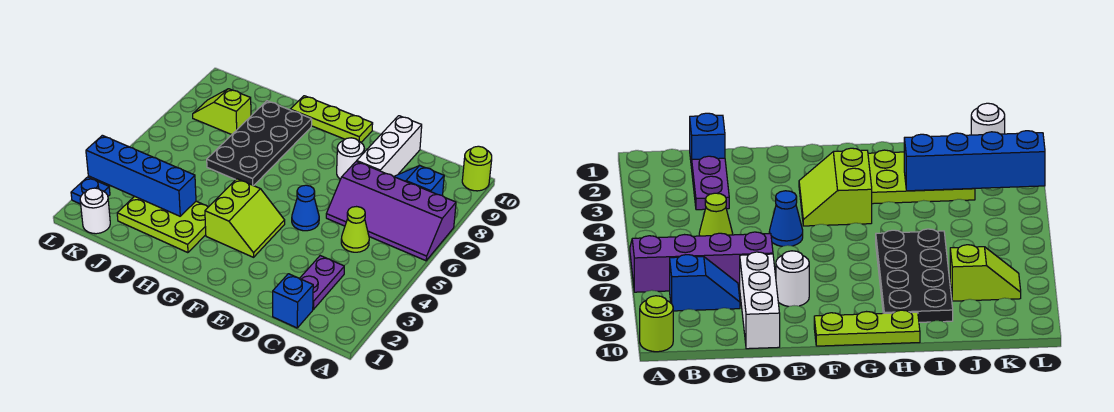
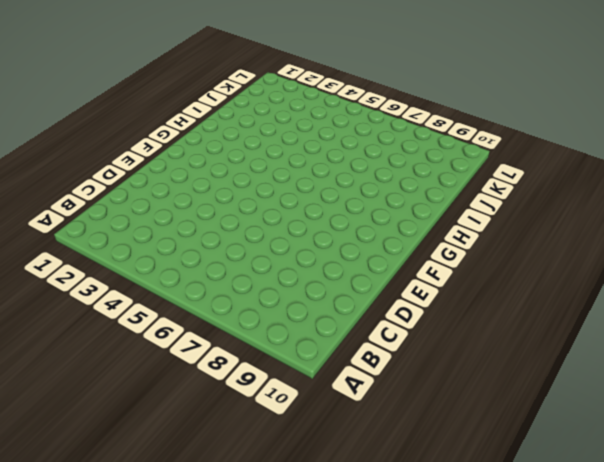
none -> purple 2x4 slope [326,161,456,261]
none -> lime 1x1 round brick [462,146,492,191]
none -> blue 1x2 slope [394,166,444,196]

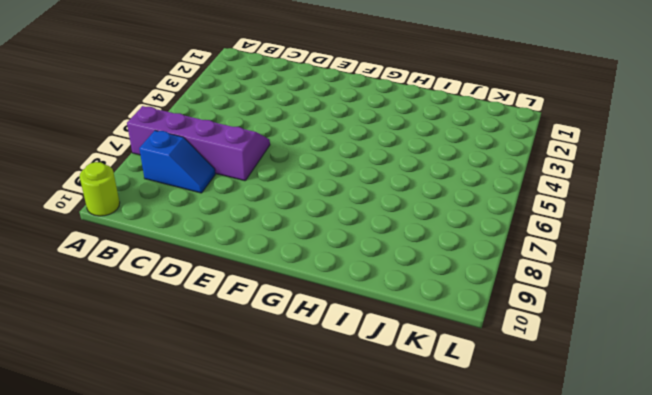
none -> blue 1x1 brick [273,274,313,328]
none -> purple 1x2 plate [299,256,344,309]
none -> lime 1x1 cone [341,207,369,252]

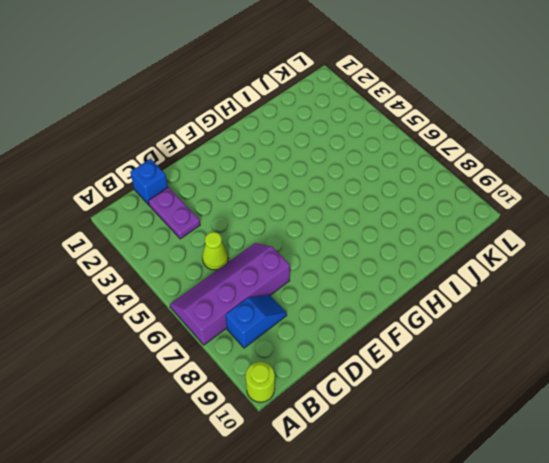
none -> white 1x3 brick [357,116,422,177]
none -> blue 1x1 cone [292,185,319,231]
none -> white 1x1 round brick [337,138,364,179]

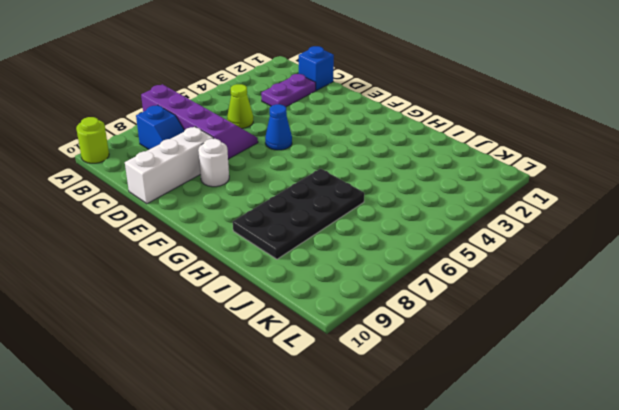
none -> lime 2x2 slope [205,179,285,257]
none -> lime 1x3 plate [290,96,373,142]
none -> lime 2x3 plate [117,196,208,253]

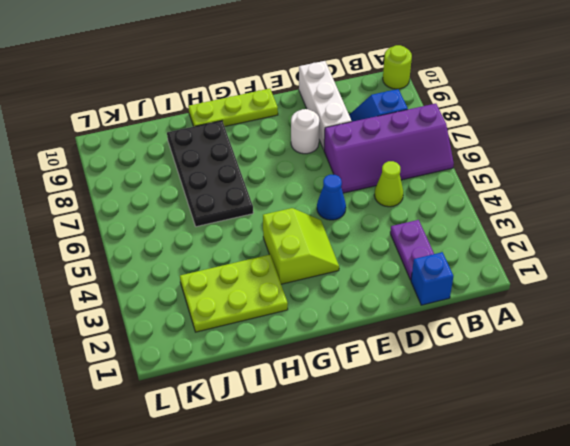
none -> lime 1x2 slope [193,89,251,135]
none -> white 1x1 round brick [80,188,110,234]
none -> blue 1x1 plate [71,177,110,204]

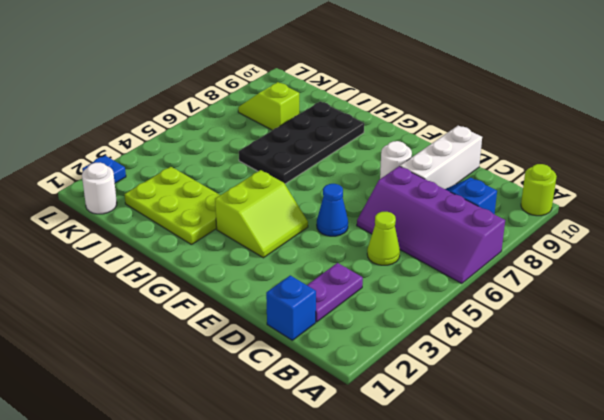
none -> lime 1x3 plate [290,96,373,142]
none -> blue 1x4 brick [86,135,196,216]

